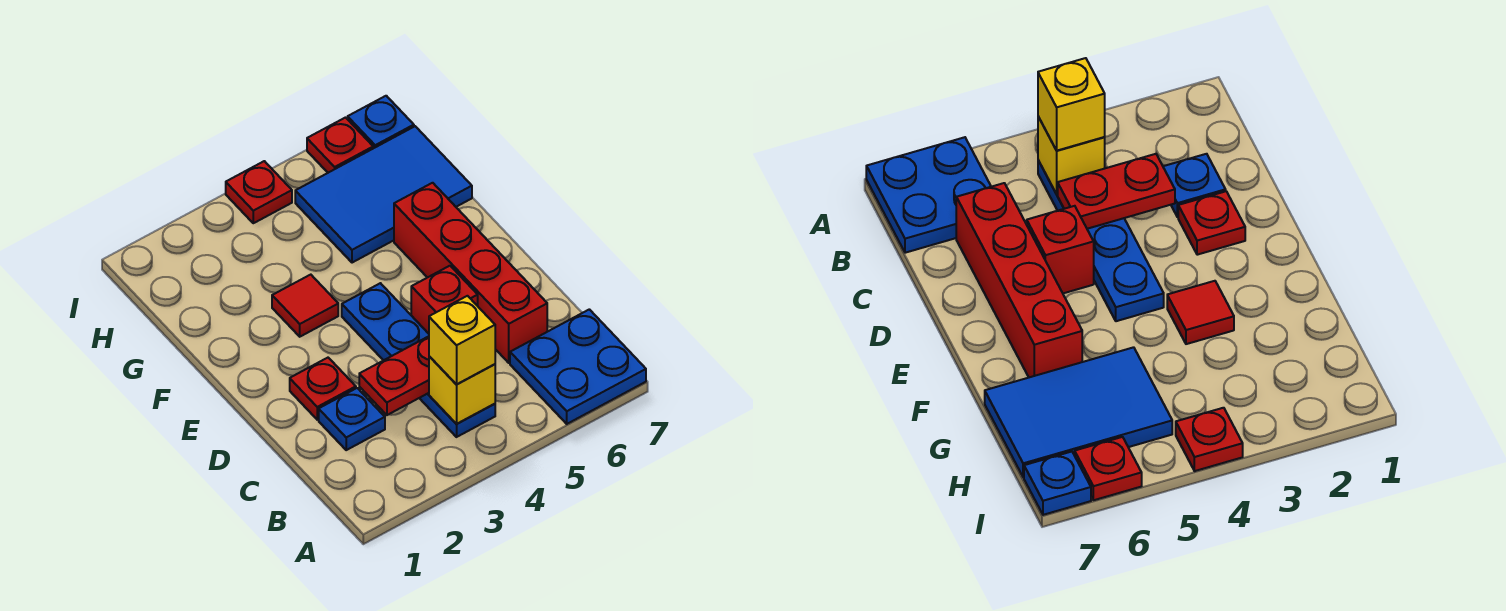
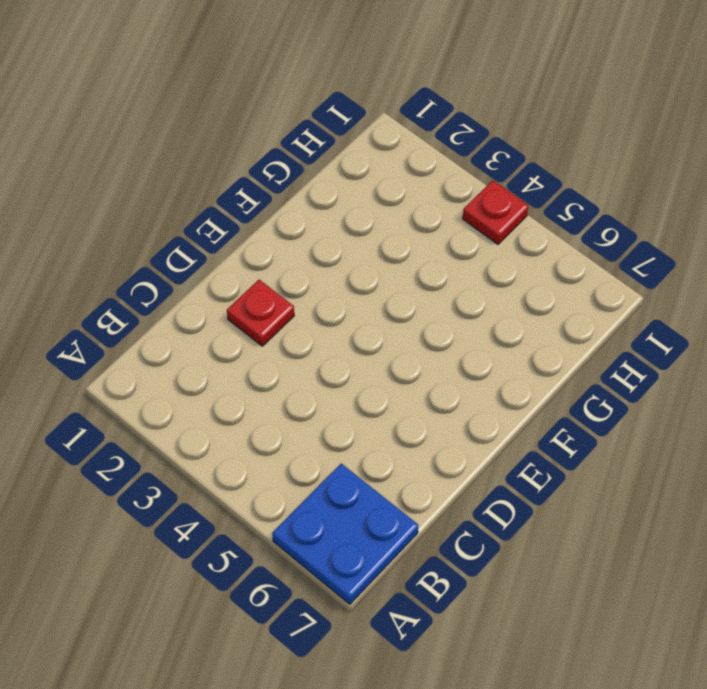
none -> blue 1x4 plate [342,283,495,437]
none -> blue 1x1 plate [319,388,385,450]
none -> red 1x4 brick [394,183,547,363]

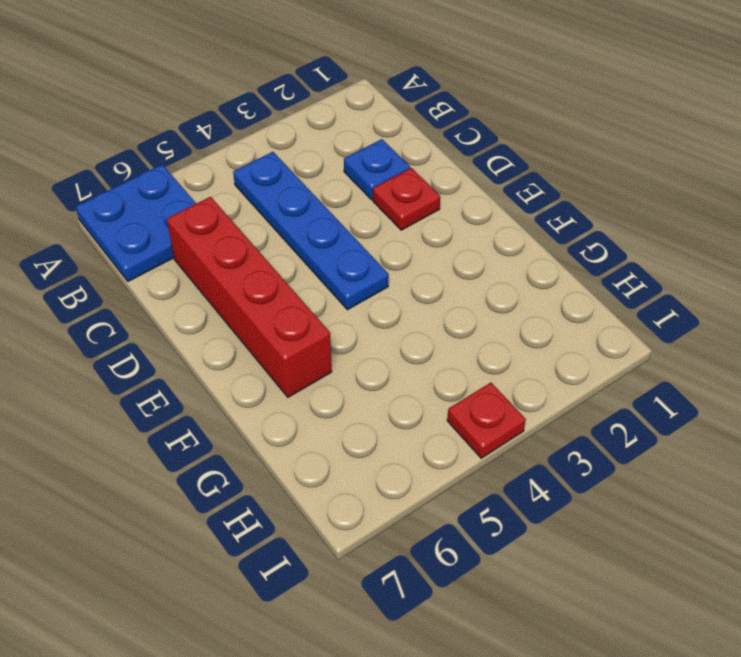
none -> red 1x1 brick [411,266,478,334]
none -> red 1x1 tile [272,275,338,337]
none -> blue 2x3 tile [295,126,472,263]

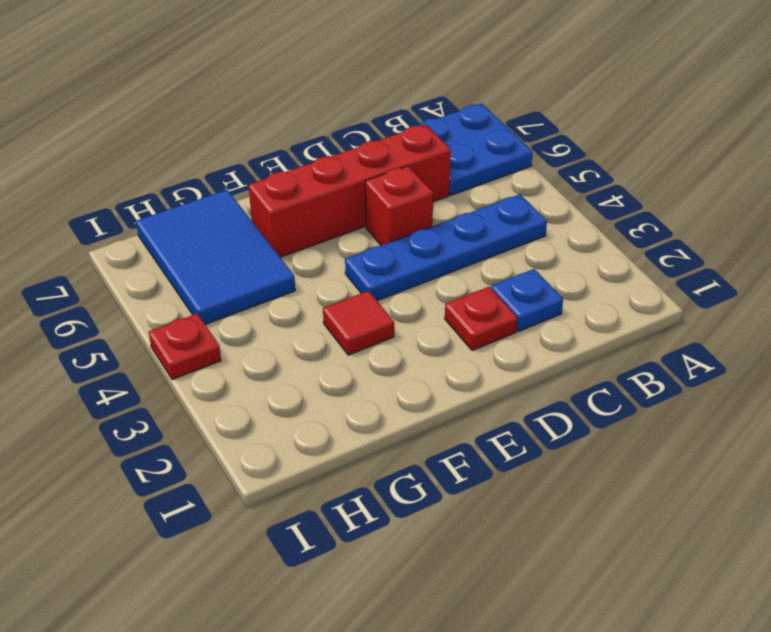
none -> red 1x1 plate [307,118,373,173]
none -> blue 1x1 plate [348,96,414,148]
none -> yellow 1x1 brick [429,356,495,424]

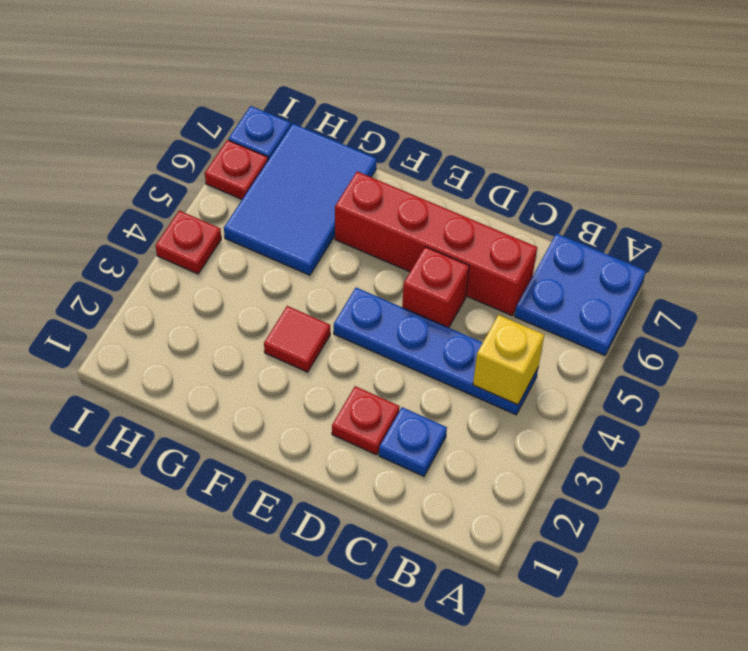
none -> red 1x2 plate [359,336,429,415]
none -> yellow 1x1 brick [429,296,495,385]

